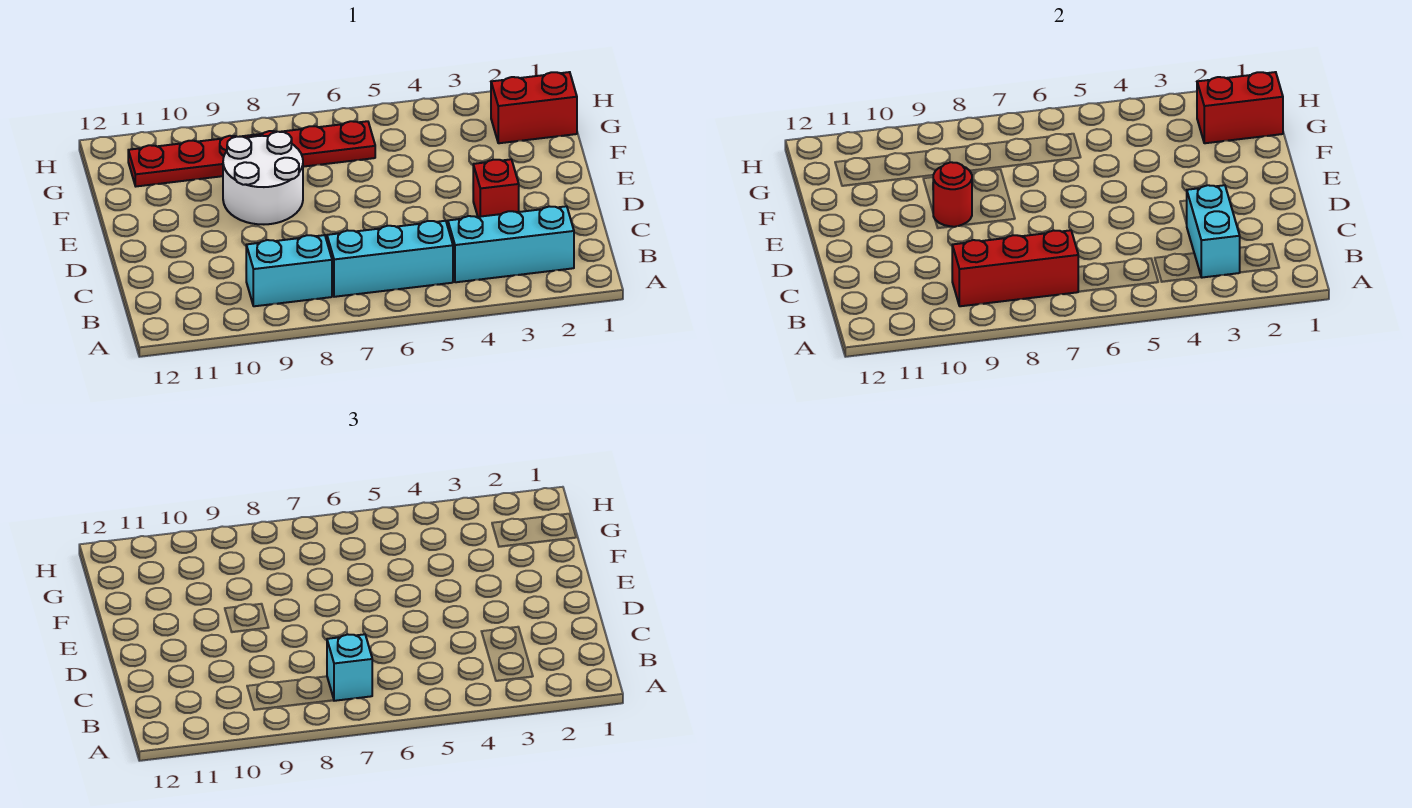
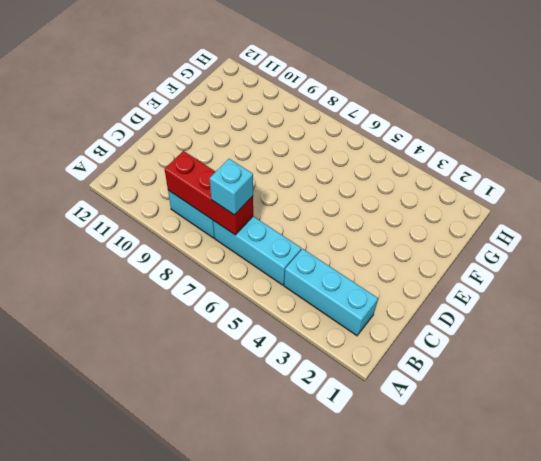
none -> red 1x1 brick [473,159,519,217]
none -> white 2x2 round brick [223,132,303,224]
none -> red 1x2 brick [491,72,577,143]

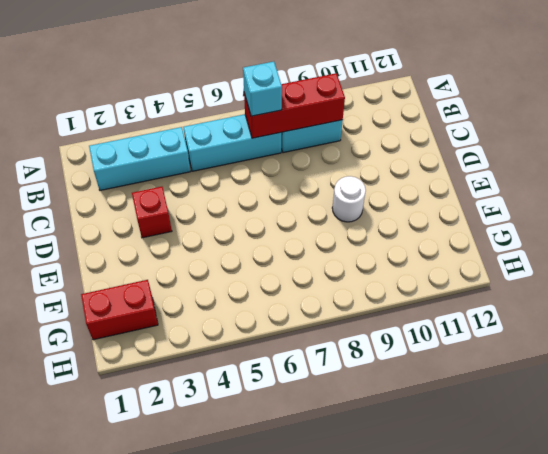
white 1x1 round brick [332,176,366,222] -> white 2x2 round brick [223,132,303,224]
none -> red 1x6 plate [128,121,375,186]
none -> cyan 1x2 brick [1186,185,1240,278]
none -> red 1x1 round brick [933,162,972,227]

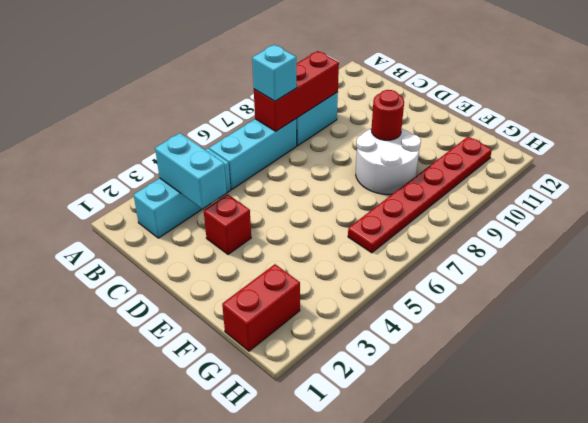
none -> red 1x2 brick [1197,72,1283,143]

